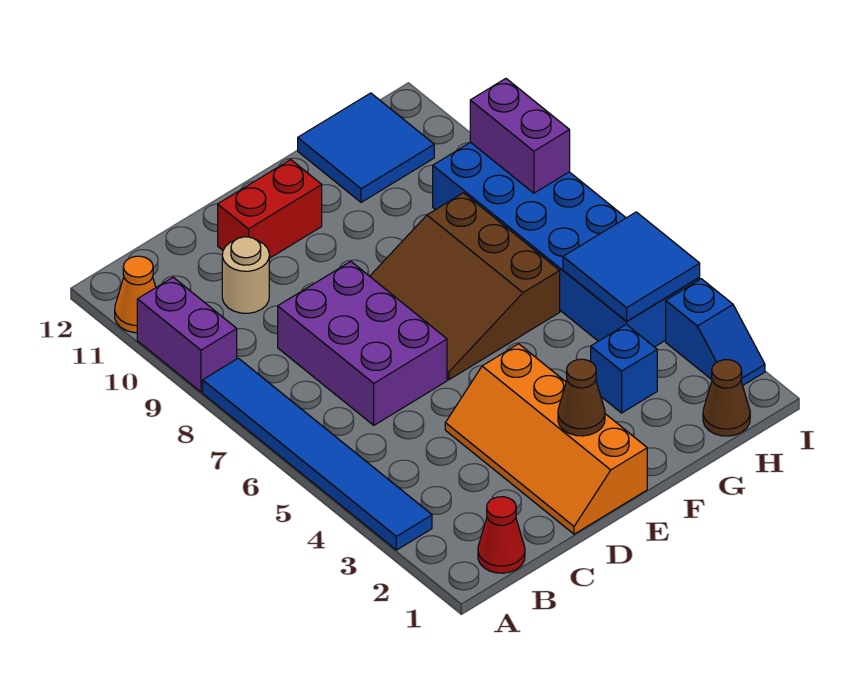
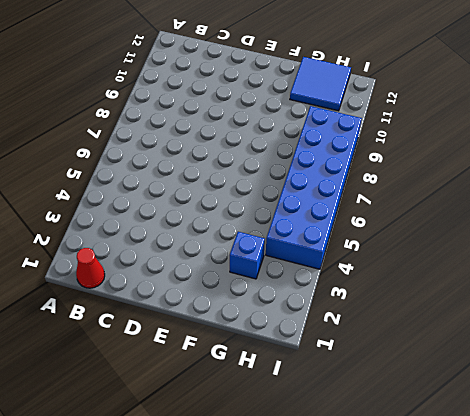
none -> blue 1x6 tile [203,358,432,550]
none -> purple 1x2 brick [137,277,237,392]
none -> orange 1x1 cone [115,256,156,333]

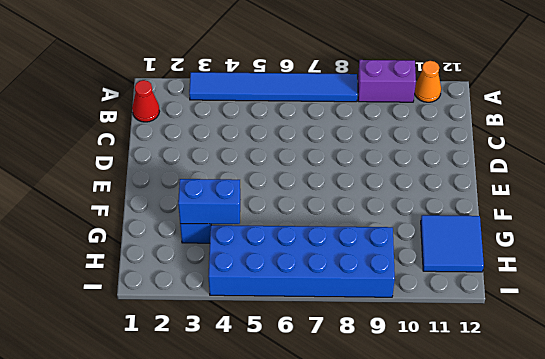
blue 1x2 brick [178,179,241,224] -> none
none -> purple 2x3 brick [278,262,447,425]
none -> tan 1x1 round brick [222,237,269,313]
none -> orange 2x4 slope [445,344,647,534]

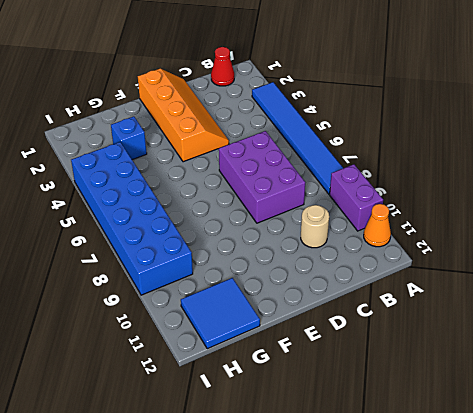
none -> red 1x2 brick [218,160,322,258]
none -> brown 3x3 slope [370,193,560,380]
none -> brown 1x1 cone [703,360,750,436]

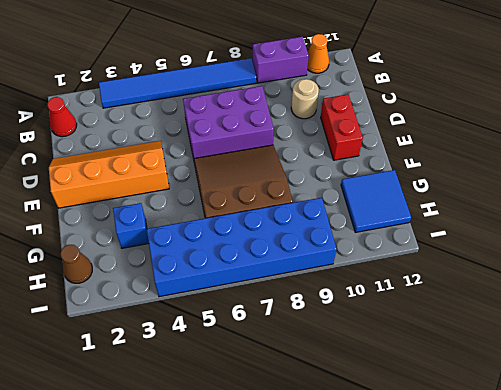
none -> blue 1x2 slope [666,279,765,385]
none -> brown 1x1 cone [558,359,605,436]
none -> blue 2x2 tile [563,212,700,322]

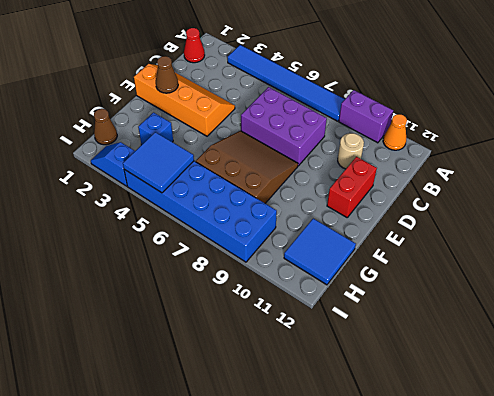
none -> purple 1x2 brick [470,79,570,193]

